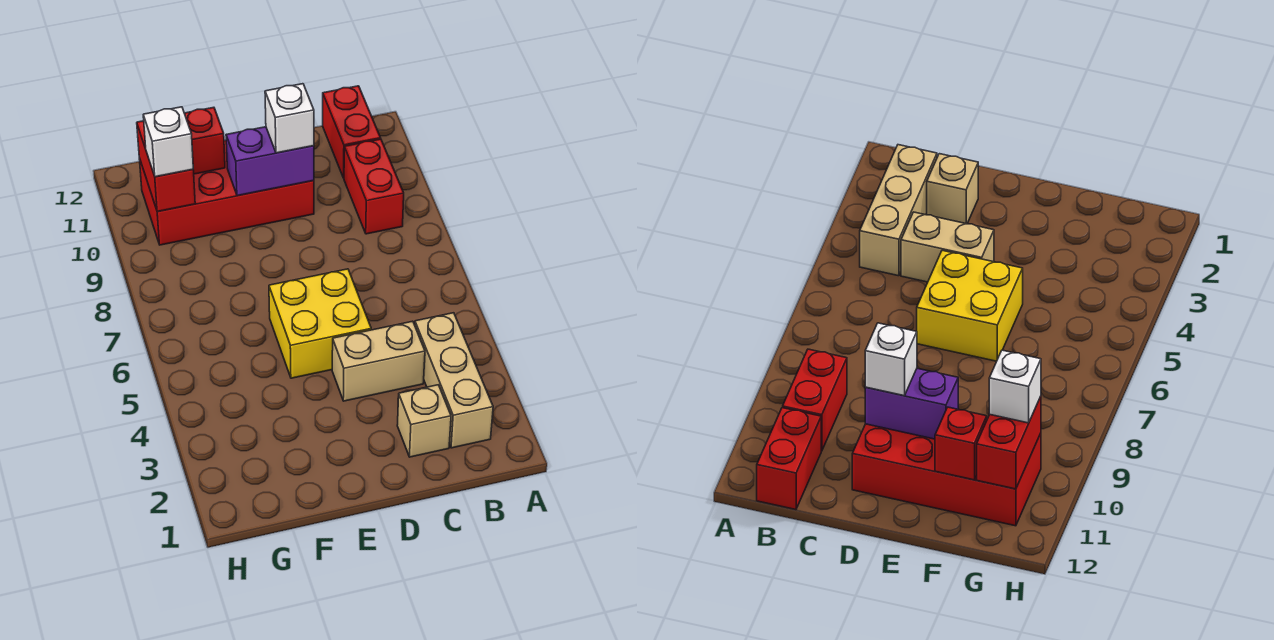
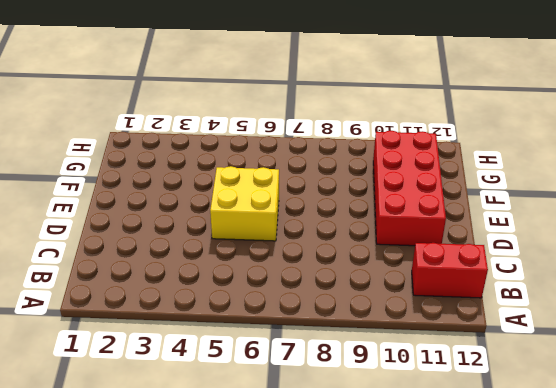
none -> tan 1x3 brick [415,313,493,448]
none -> red 1x2 brick [344,139,404,234]
none -> tan 1x1 brick [397,385,451,457]

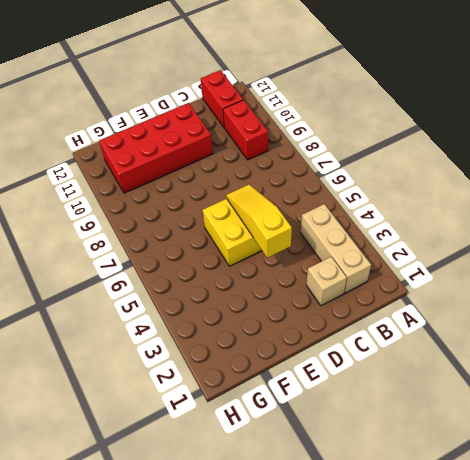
yellow 1x3 slope [226,185,292,258] -> none
none -> tan 1x2 brick [332,321,425,401]
none -> purple 1x2 brick [226,127,314,196]
none -> red 1x1 brick [184,107,225,174]

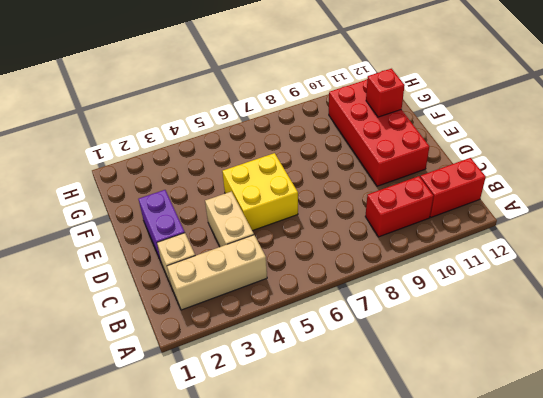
purple 1x2 brick [138,190,185,261] -> purple 1x2 brick moved to [226,127,314,196]
none -> red 1x2 brick [137,121,195,211]
none -> white 1x1 brick [265,84,314,153]
none -> white 1x1 brick [143,107,193,177]

